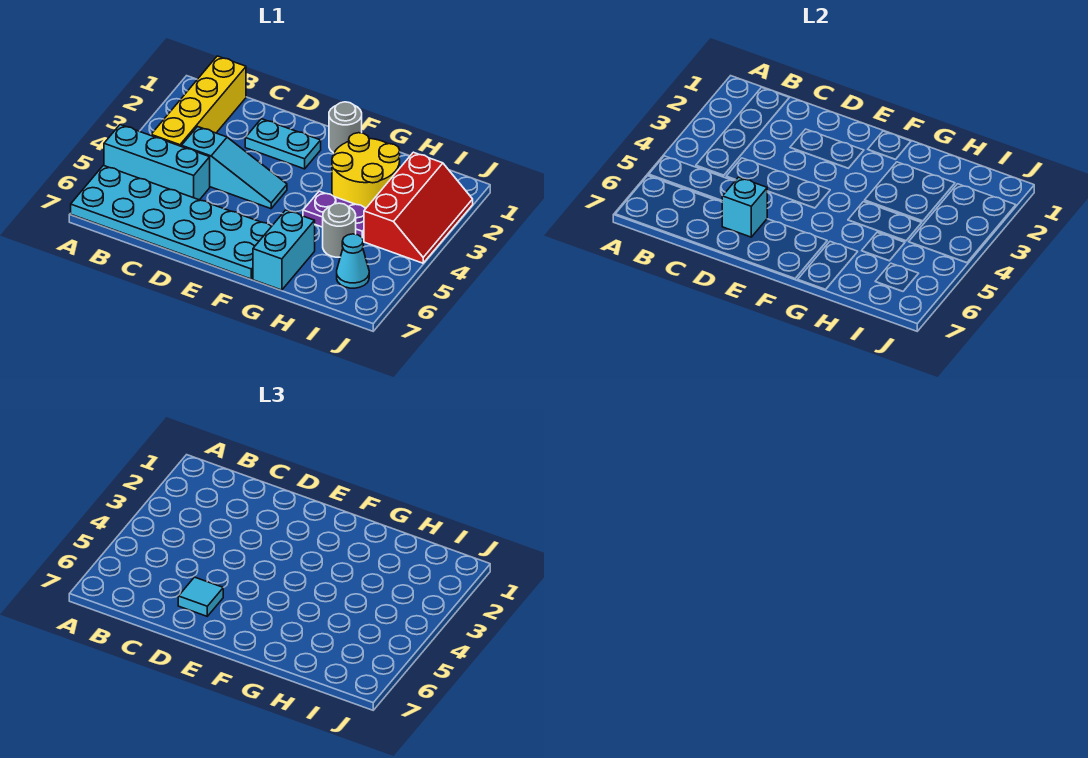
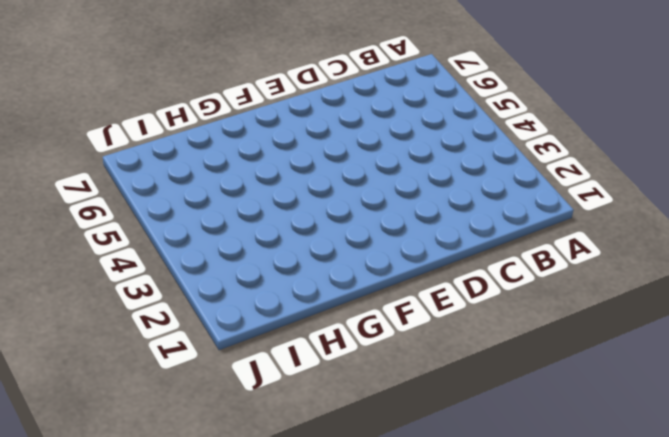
none -> cyan 1x3 brick [104,125,210,200]
none -> cyan 2x6 plate [71,165,272,279]
none -> yellow 1x4 brick [151,56,246,146]

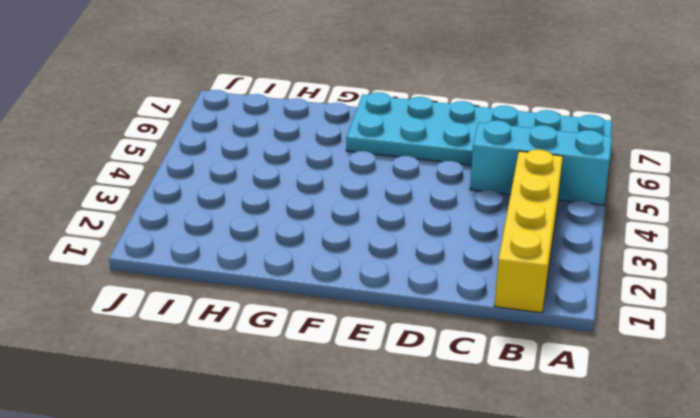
none -> cyan 1x3 slope [182,127,287,209]
none -> cyan 1x2 plate [245,119,321,169]
none -> grey 1x1 round brick [329,102,362,153]

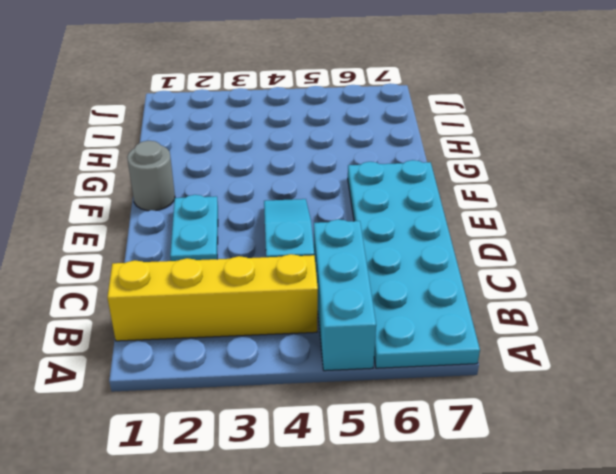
none -> yellow 2x2 round brick [332,133,400,208]
none -> purple 1x2 plate [303,191,366,240]
none -> cyan 1x2 brick [253,210,315,290]

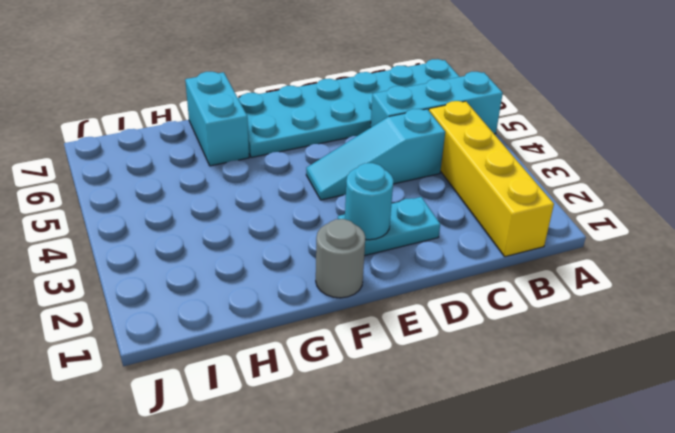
cyan 1x1 round brick [345,163,393,240] -> none
none -> yellow 2x2 round brick [332,133,400,208]
none -> purple 1x2 plate [303,191,366,240]
none -> grey 1x1 round brick [323,203,356,257]

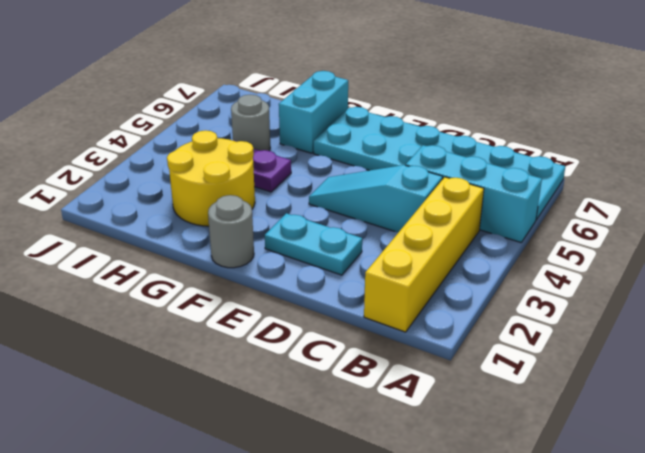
none -> red 2x3 slope [364,152,473,263]
none -> cyan 1x1 cone [337,234,369,288]
none -> cyan 1x1 brick [722,177,767,237]

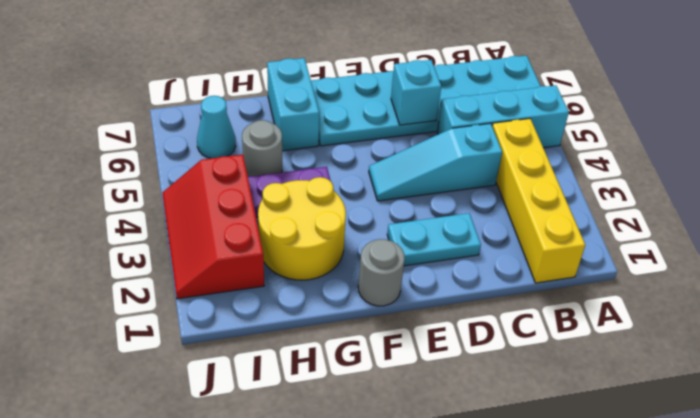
none -> cyan 1x1 tile [178,577,223,616]

